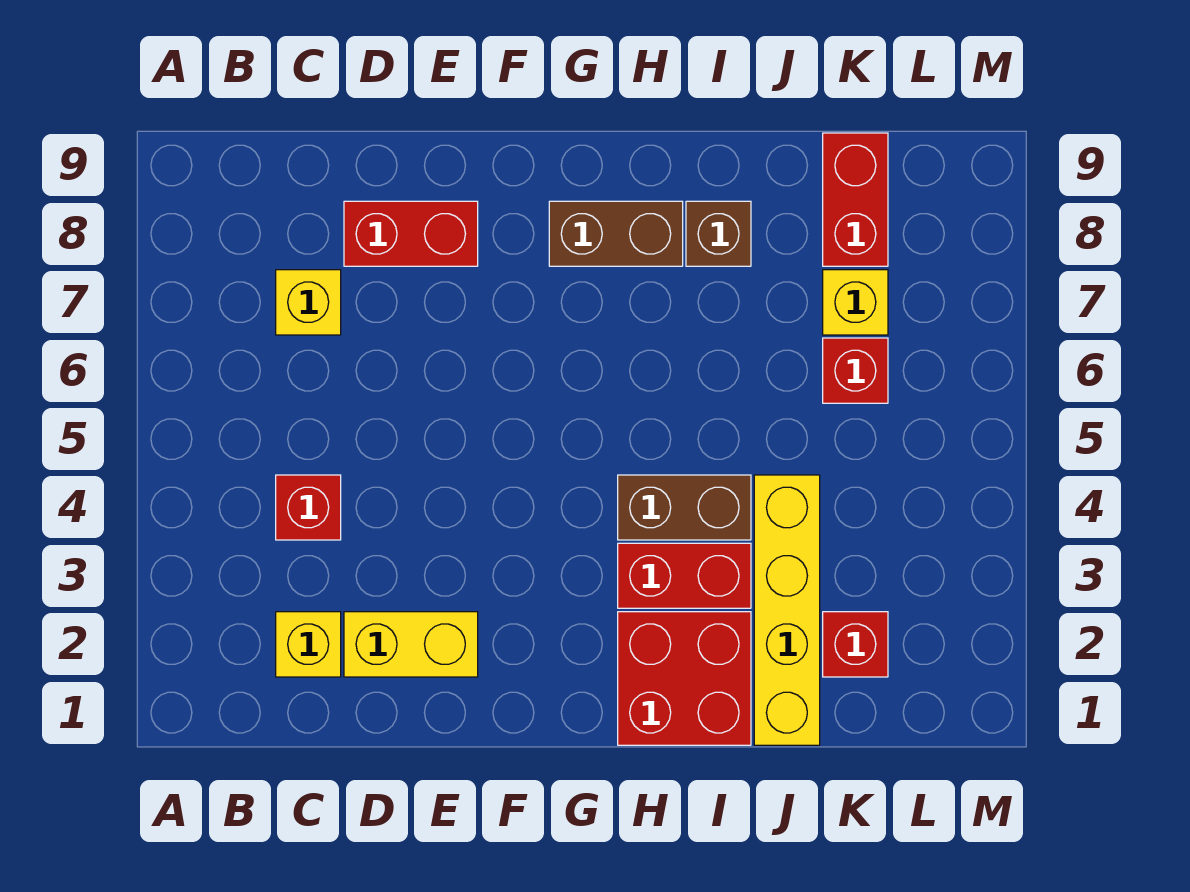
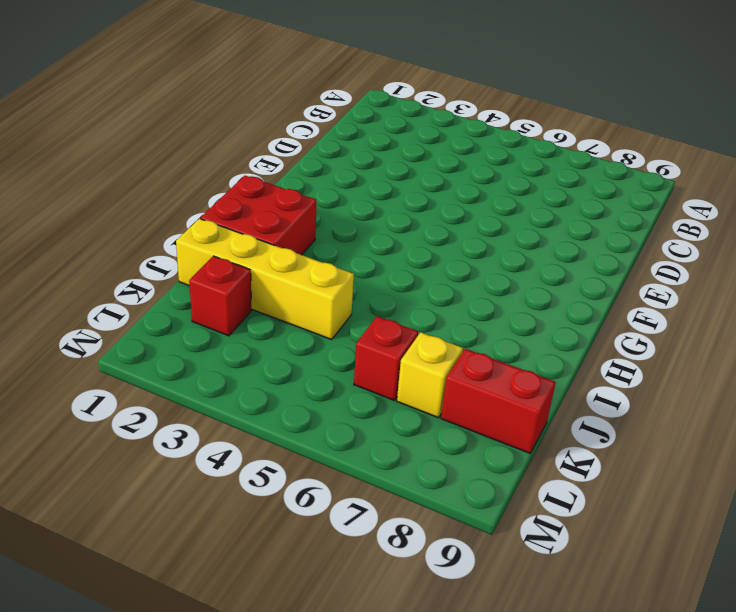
none -> yellow 1x1 brick [276,612,341,677]
none -> red 1x1 brick [276,475,341,540]
none -> yellow 1x1 brick [276,270,341,335]

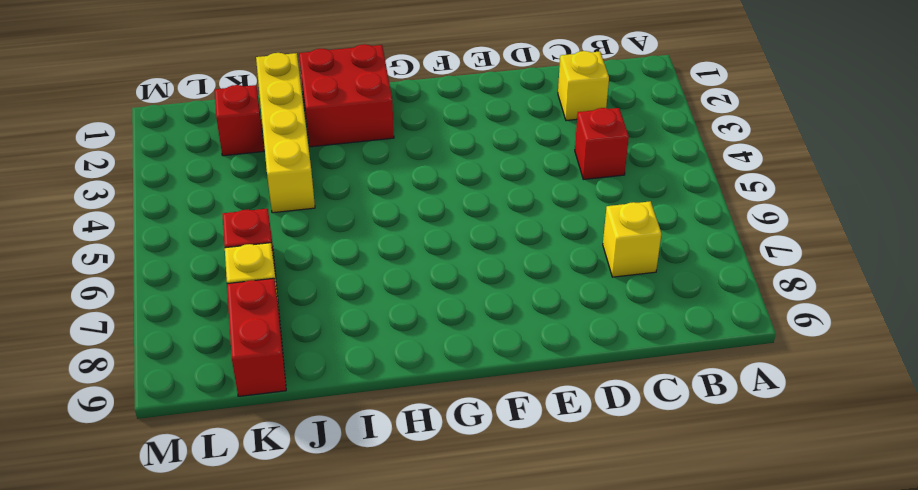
none -> yellow 1x2 brick [344,612,478,677]
none -> red 1x2 brick [344,201,478,266]
none -> brown 1x2 brick [549,201,683,266]

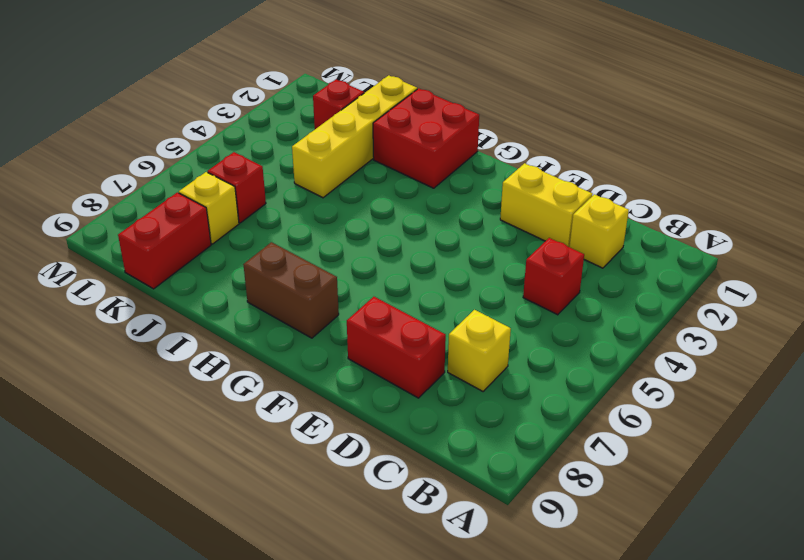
none -> red 1x2 brick [618,543,751,608]
none -> brown 1x2 brick [618,475,751,540]
none -> brown 1x1 brick [686,201,751,266]

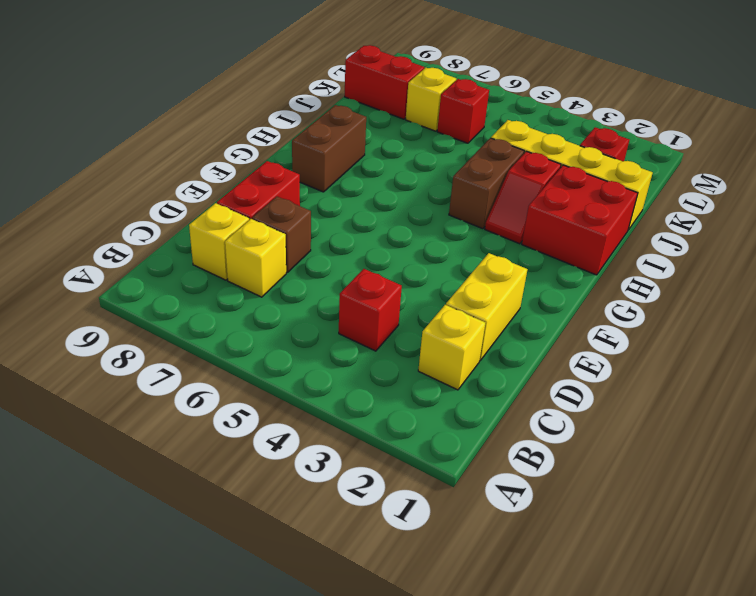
yellow 1x1 brick [189,203,249,280] -> none
brown 1x1 brick [252,197,311,273] -> brown 1x1 brick moved to [686,201,751,266]
red 1x2 slope [485,151,561,244] -> red 1x2 brick [618,543,751,608]

